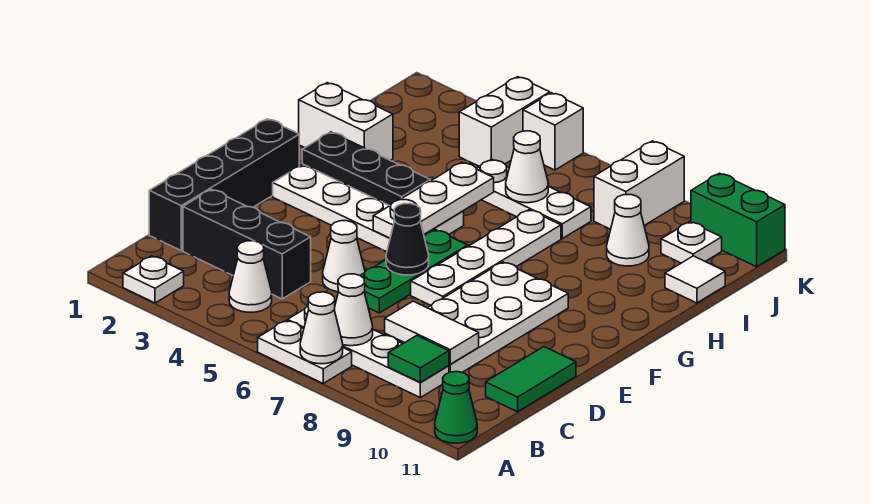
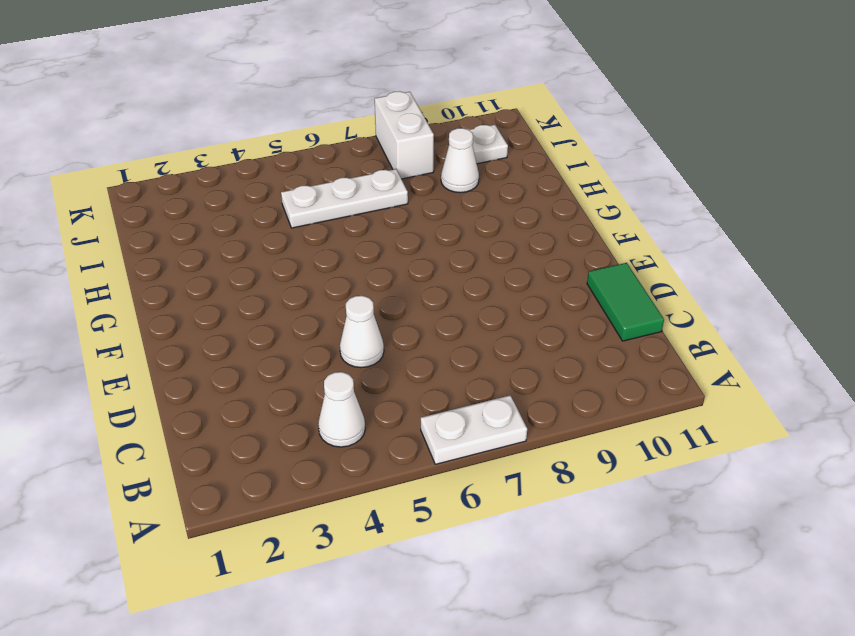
none -> white 1x1 plate [123,256,184,303]
none -> green 1x1 cone [435,372,477,443]
none -> white 1x4 plate [288,306,449,398]
none -> black 1x4 brick [149,119,299,250]

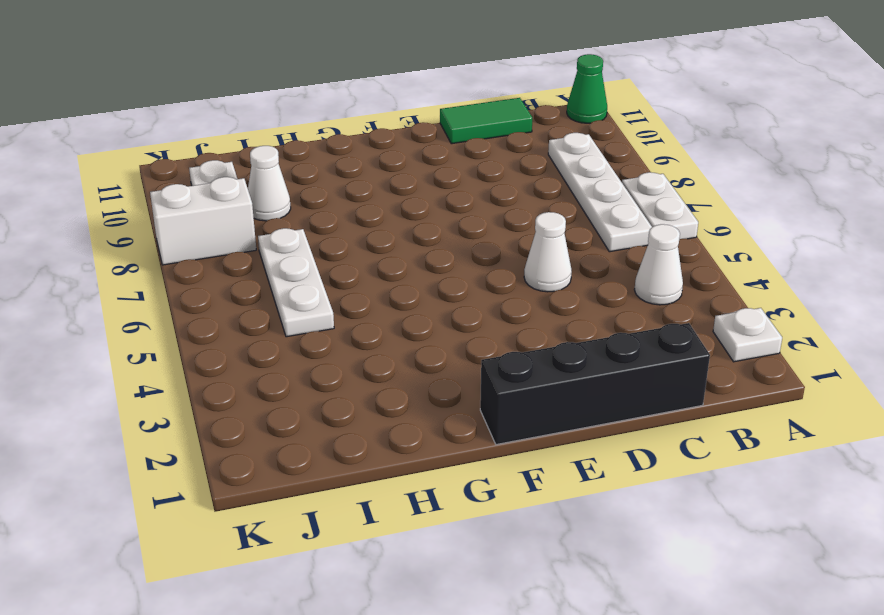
none -> black 1x3 brick [183,189,311,299]
none -> white 2x4 plate [385,262,568,373]
none -> green 1x3 plate [360,230,468,313]
none -> white 1x4 plate [411,210,561,305]

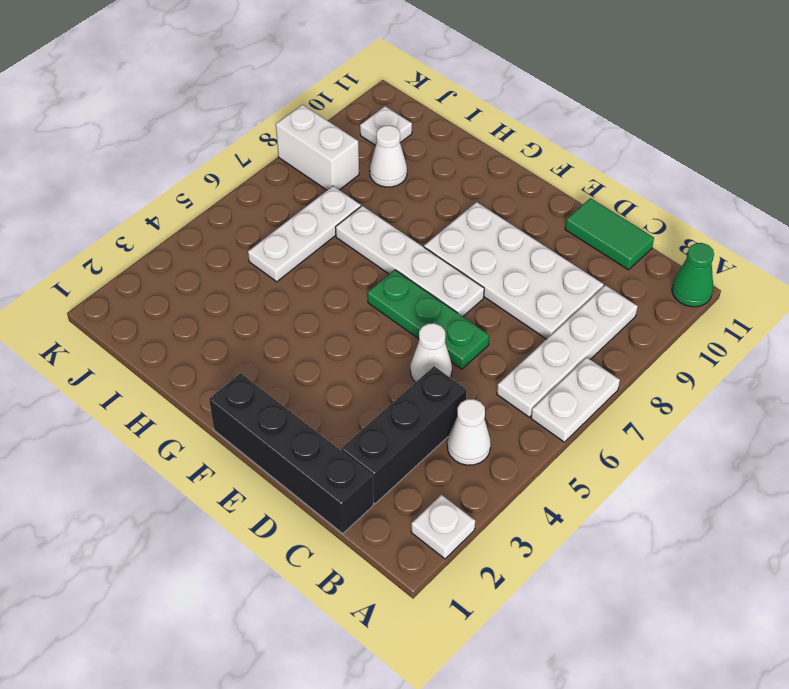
none -> white 2x4 plate [273,164,464,252]
none -> white 1x2 brick [299,83,393,160]
none -> white 1x1 tile [665,256,725,303]
none -> white 1x2 brick [459,77,550,167]

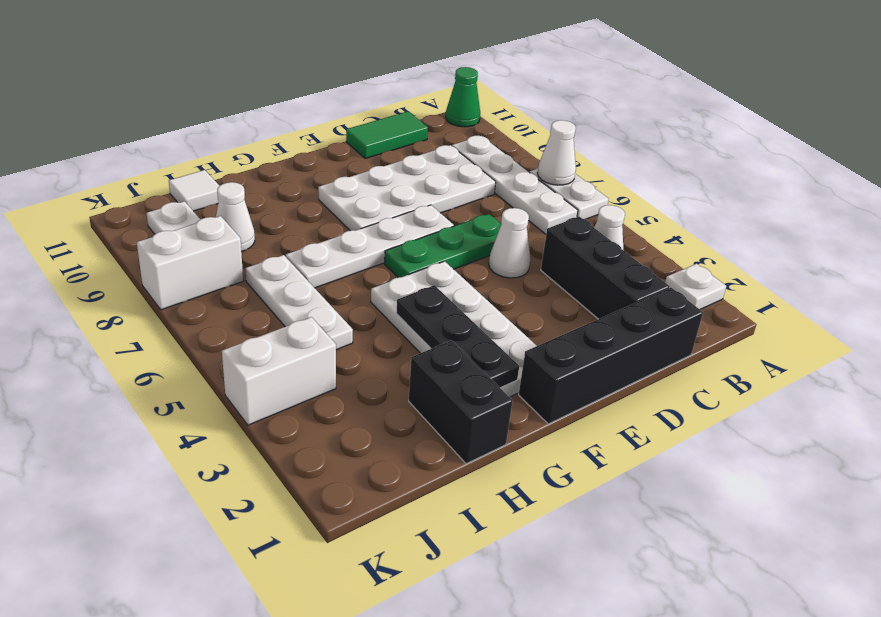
black 1x2 brick [409,340,513,464] -> white 1x2 brick [299,83,393,160]
none -> white 1x1 brick [523,93,583,170]
none -> green 1x2 brick [691,173,785,267]
none -> white 1x1 cone [334,274,373,346]
none -> green 1x1 tile [388,336,449,382]

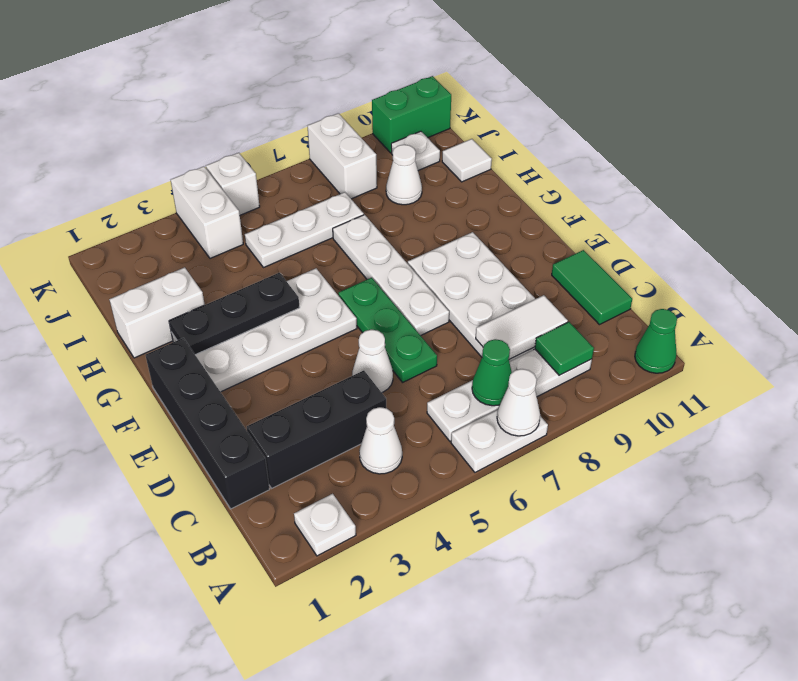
green 1x1 cone [472,339,512,406] -> white 1x1 cone [334,274,373,346]
none -> black 1x1 cone [386,204,429,275]
none -> white 1x3 plate [373,162,494,238]
none -> white 1x1 cone [506,131,548,203]

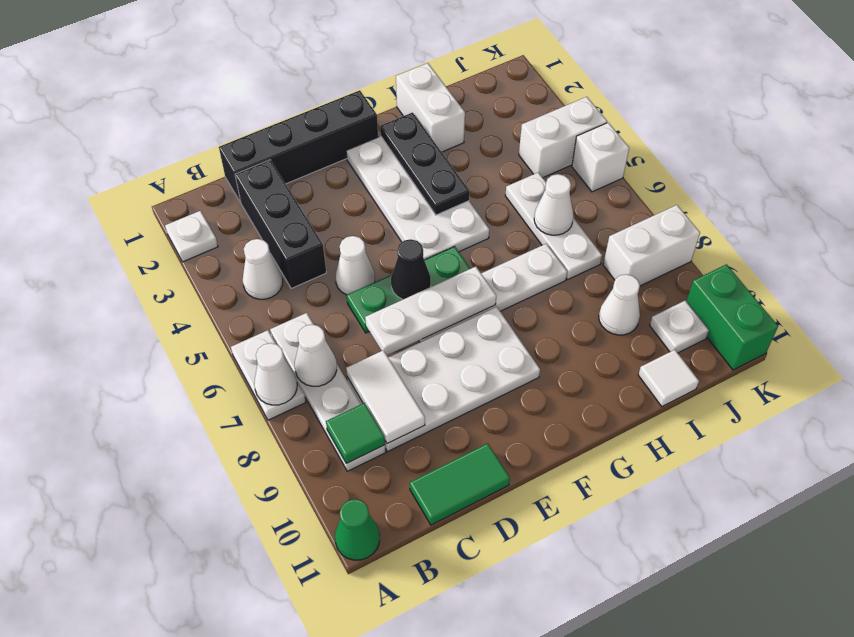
white 1x3 plate [365,267,496,355] -> white 1x3 plate moved to [373,162,494,238]

